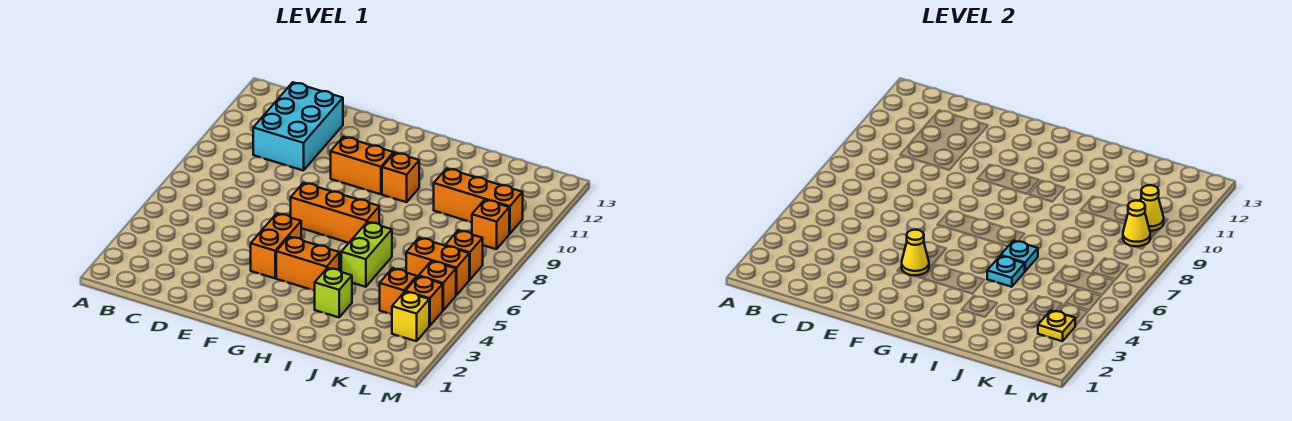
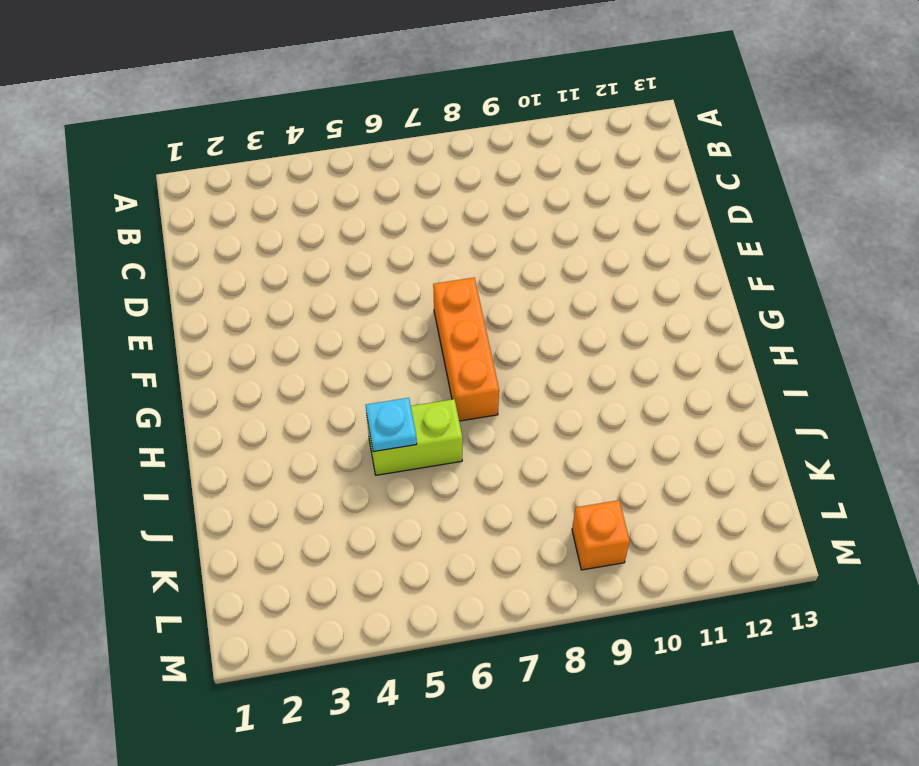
none -> cyan 2x3 brick [253,82,343,171]
none -> orange 1x2 brick [251,214,301,278]
none -> orange 1x2 brick [331,137,394,194]

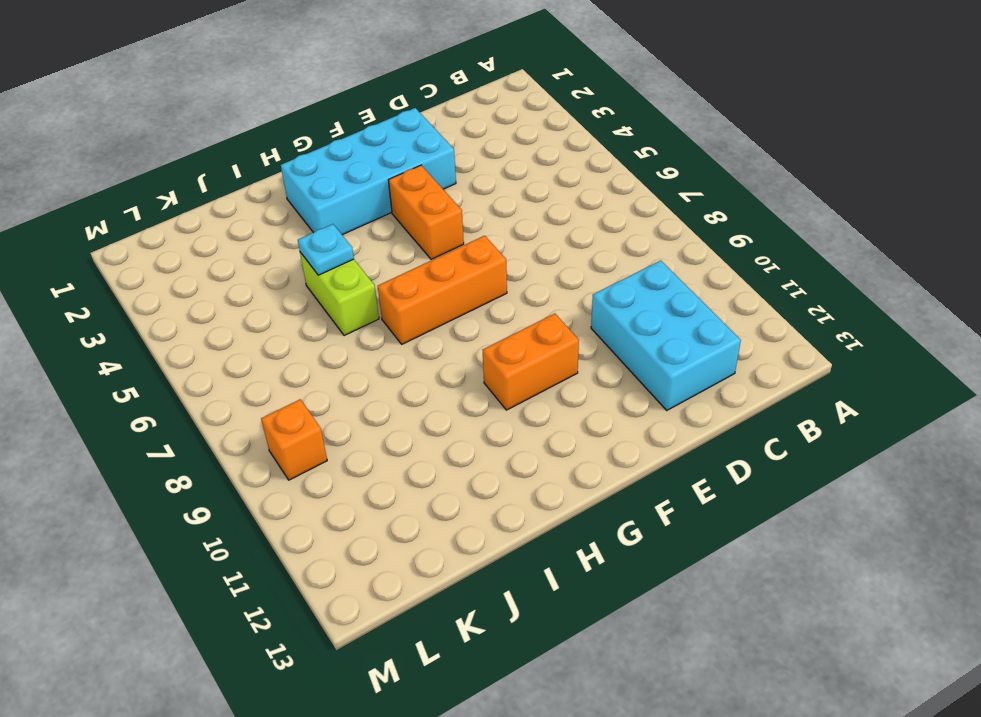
cyan 2x4 brick [281,108,456,235] -> none
none -> orange 1x2 brick [276,237,339,291]
none -> orange 1x1 brick [382,153,419,202]
none -> lime 1x1 brick [315,268,352,317]

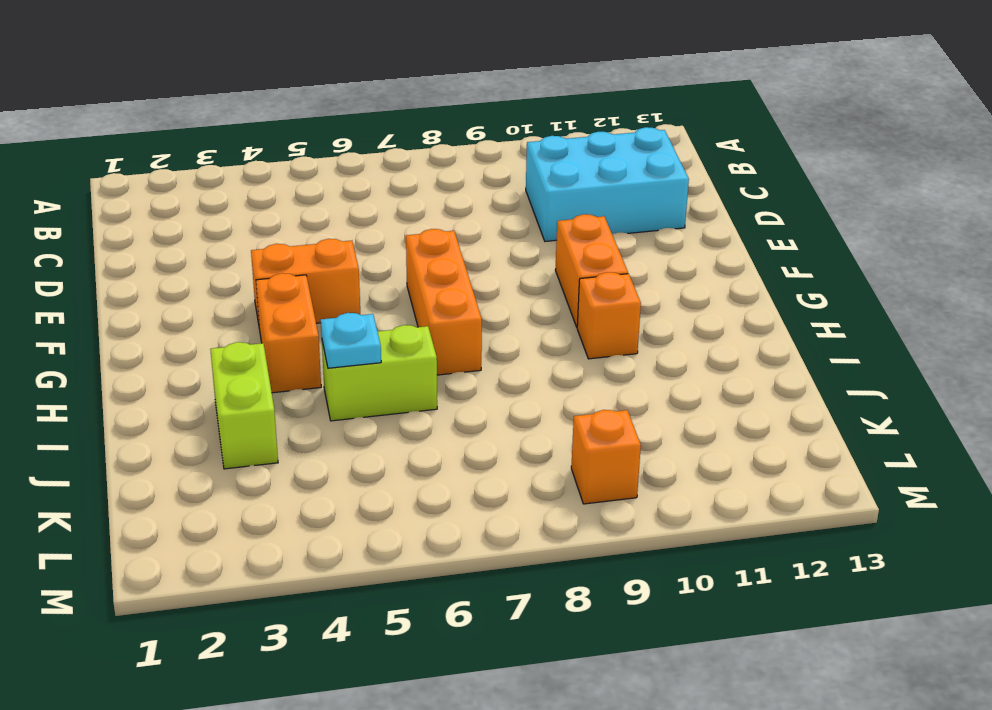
lime 1x2 brick [210,342,278,469] -> lime 1x1 brick [315,268,352,317]
none -> orange 1x3 brick [434,169,523,234]
none -> orange 1x1 brick [380,268,417,314]
none -> orange 1x2 brick [406,238,469,295]

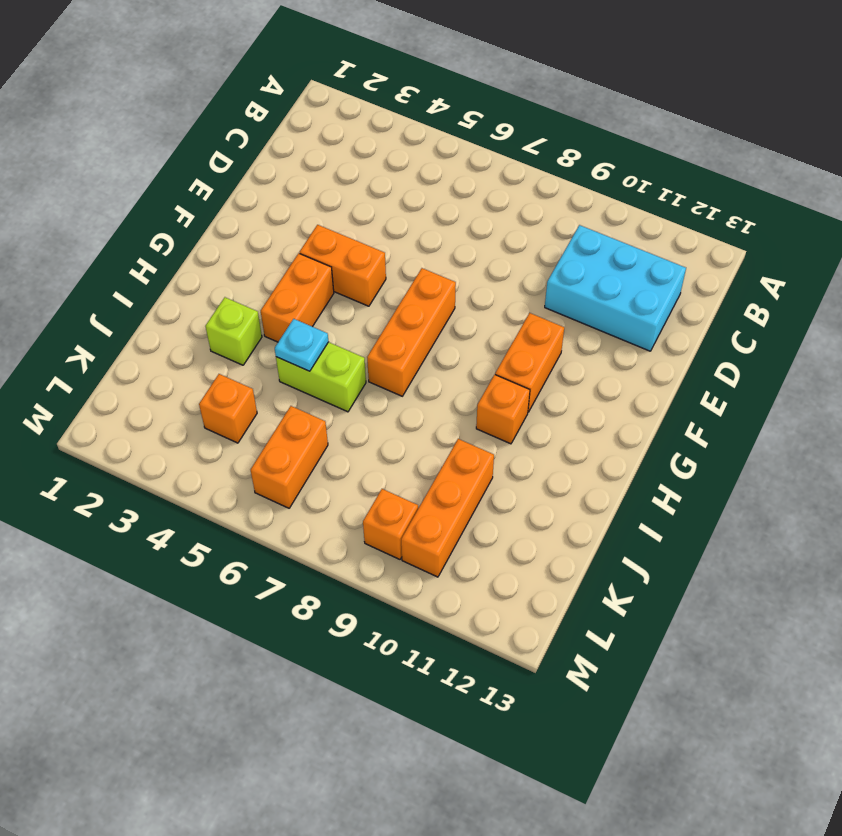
none -> yellow 1x1 brick [392,292,429,341]
none -> orange 1x1 brick [405,276,443,326]
none -> orange 1x1 brick [419,261,456,310]

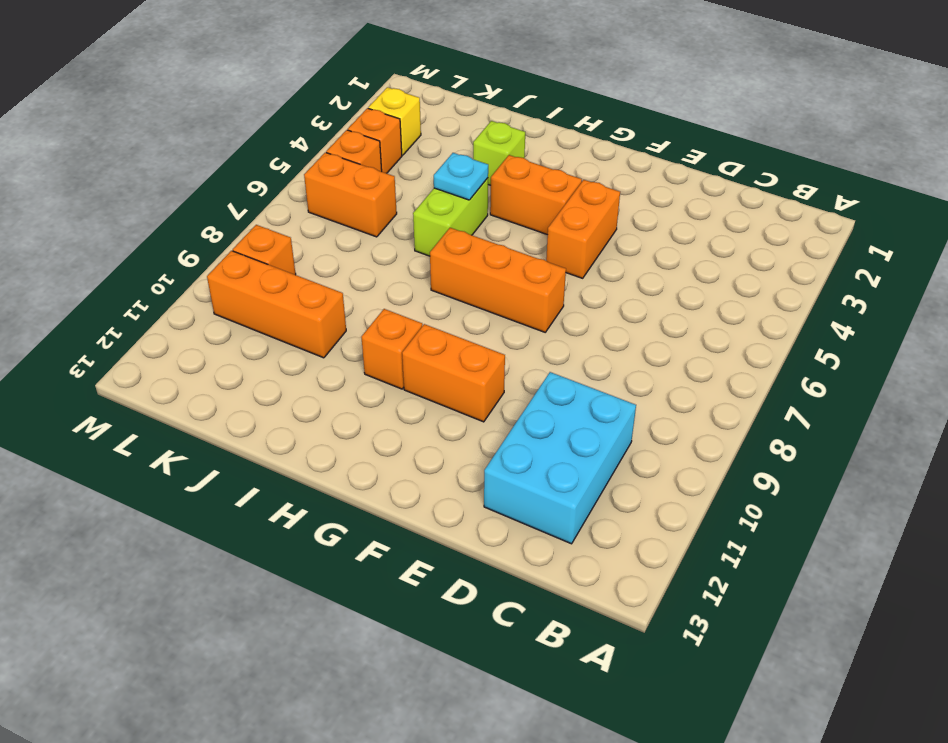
none -> orange 1x1 brick [380,268,417,314]
none -> orange 1x1 brick [445,230,483,280]
none -> yellow 1x1 cone [902,230,929,275]

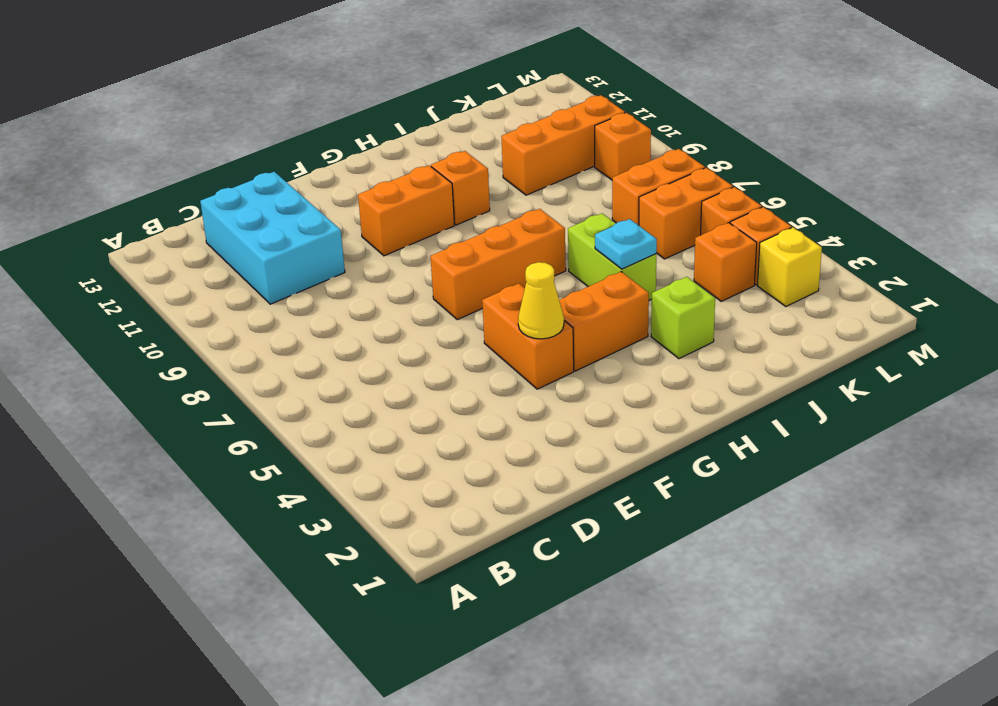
orange 1x2 brick [612,149,705,225] -> orange 1x1 brick [445,230,483,280]
none -> cyan 1x1 plate [1001,241,1038,271]
none -> yellow 1x1 plate [1038,310,1076,341]
none -> yellow 1x1 cone [1123,201,1150,246]

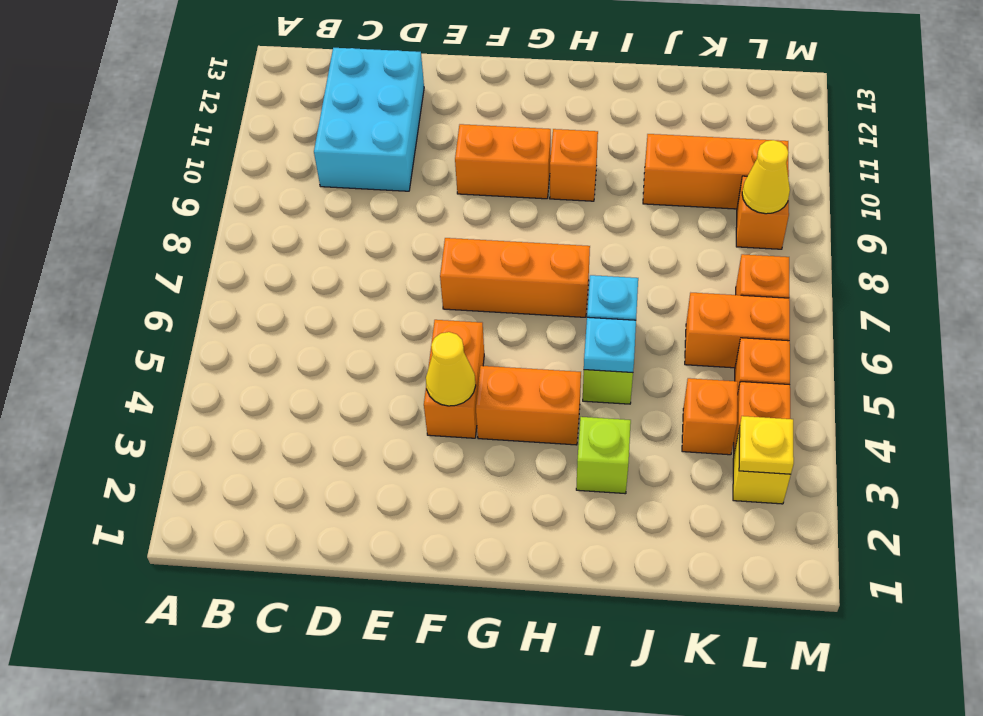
none -> yellow 1x1 cone [1141,185,1164,231]

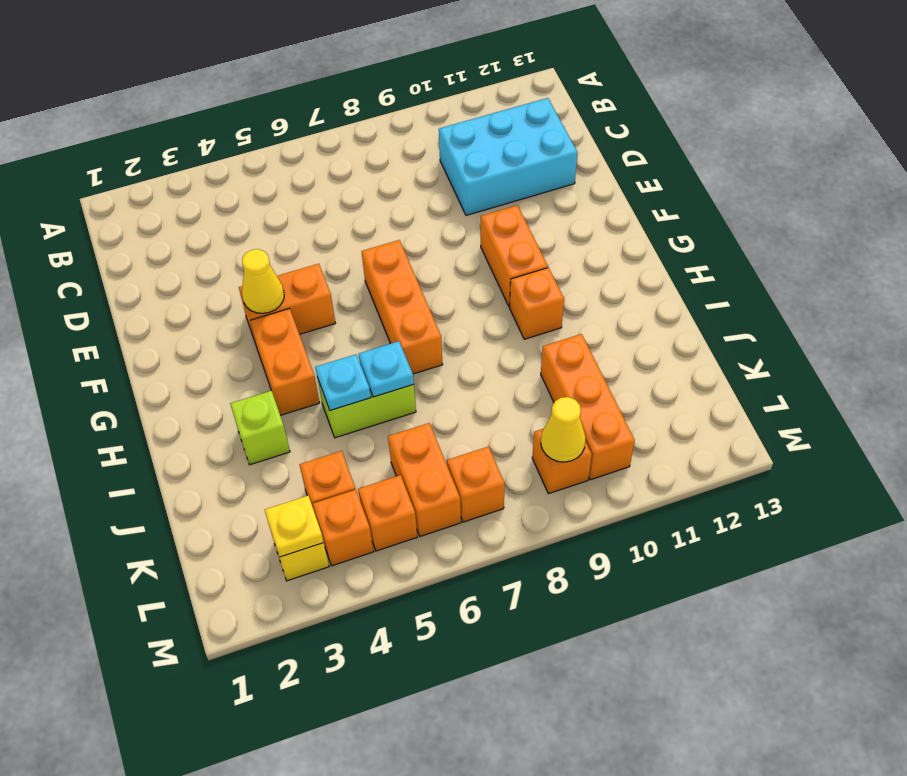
none -> yellow 1x1 cone [1141,185,1164,231]

